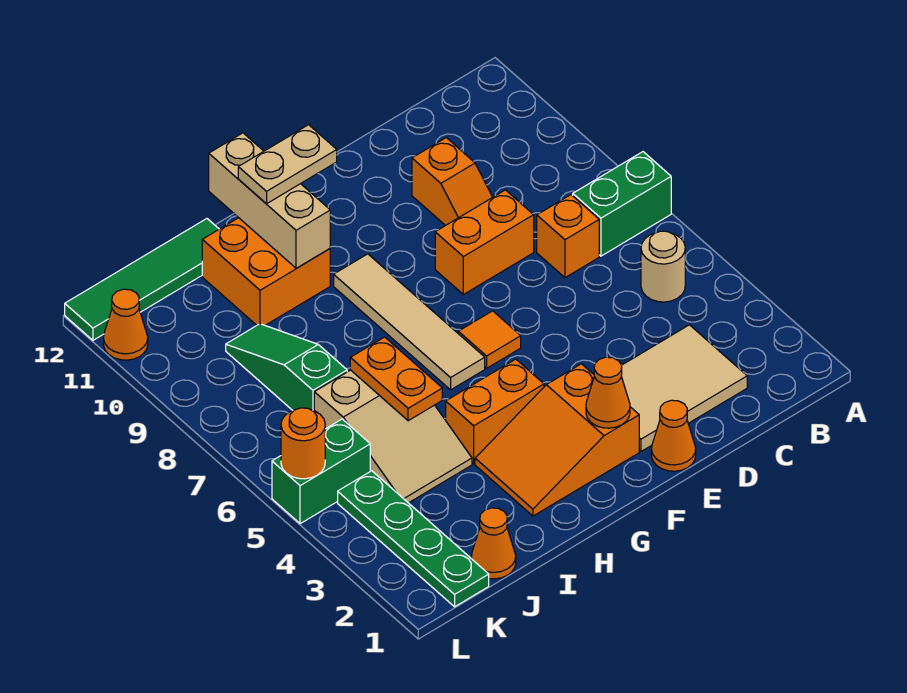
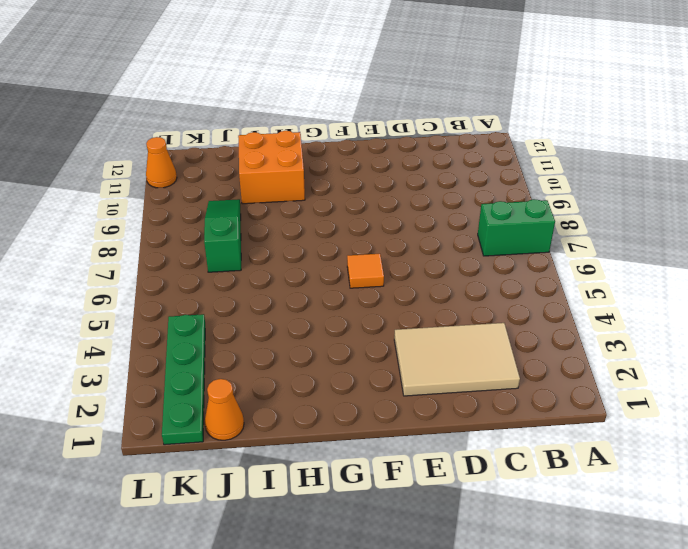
none -> tan 1x1 round brick [641,231,685,302]
none -> orange 1x1 brick [537,195,599,278]
none -> orange 1x2 brick [435,190,534,294]

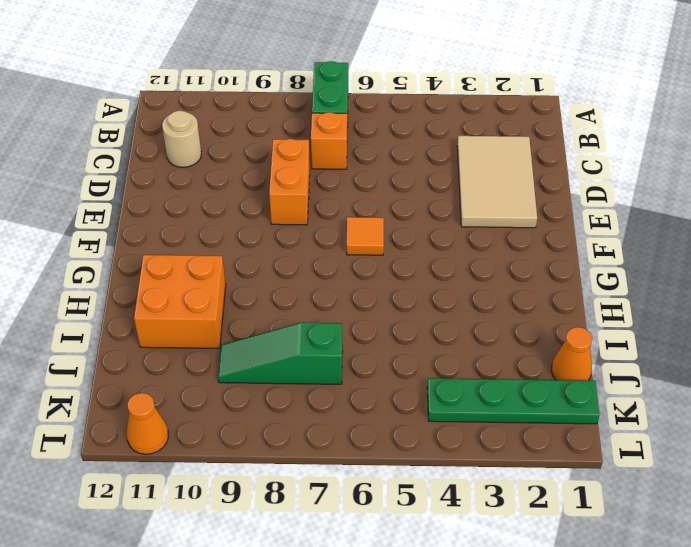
tan 1x1 round brick [162,111,201,167] -> tan 1x1 round brick moved to [641,231,685,302]
none -> orange 1x2 slope [412,138,493,226]
none -> orange 1x1 cone [651,400,696,471]
none -> orange 2x3 slope [475,364,639,516]

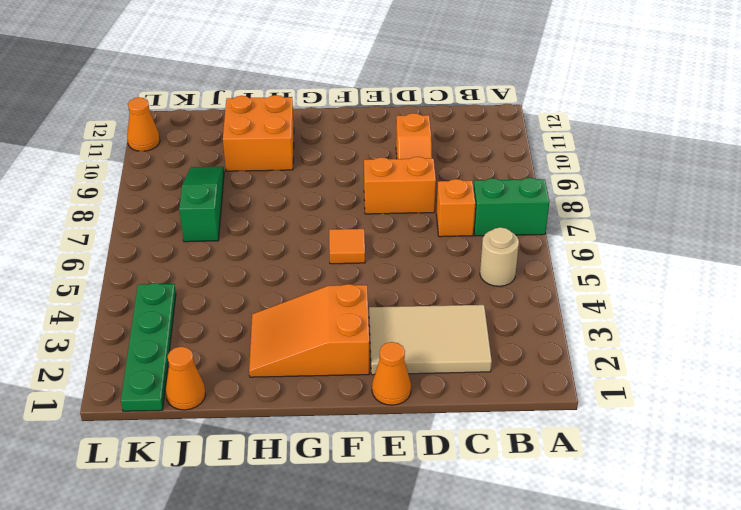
none -> orange 1x2 brick [446,359,544,464]
none -> tan 1x4 tile [334,254,485,390]
none -> tan 2x3 slope [314,370,472,503]

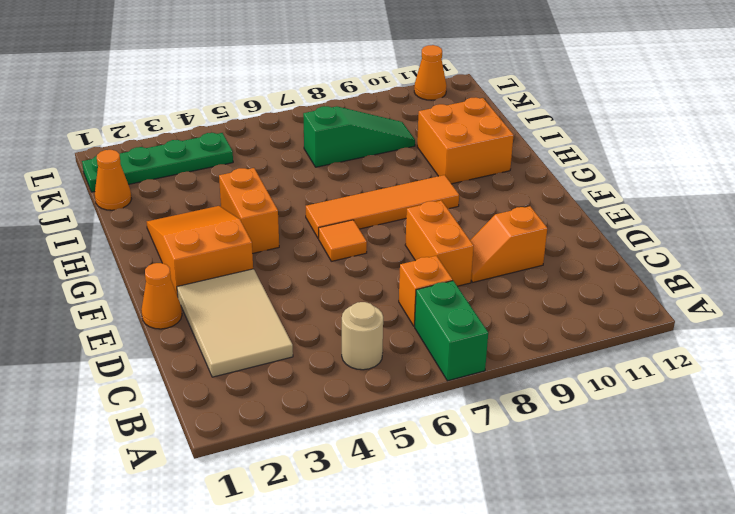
orange 1x4 tile [306,175,459,238] -> tan 1x4 tile [334,254,485,390]
none -> tan 2x3 slope [314,370,472,503]
none -> green 1x4 tile [65,219,219,340]
none -> green 1x2 brick [272,419,370,524]

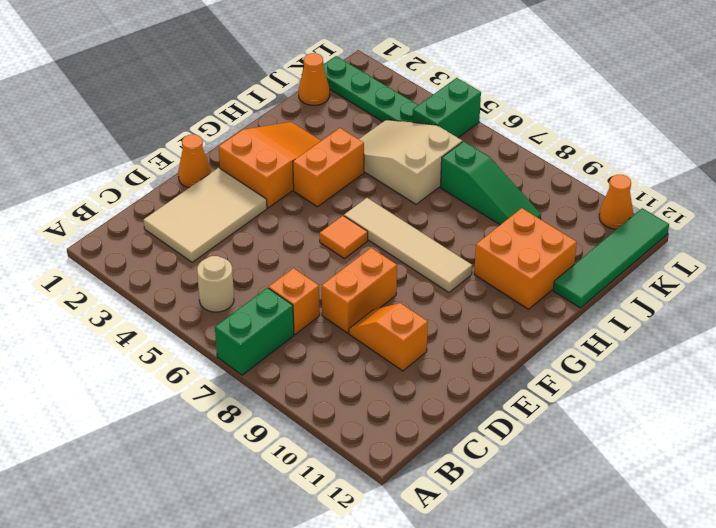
none -> orange 1x1 cone [586,357,630,428]
none -> tan 1x3 brick [209,133,330,268]
none -> orange 1x2 plate [350,337,442,421]

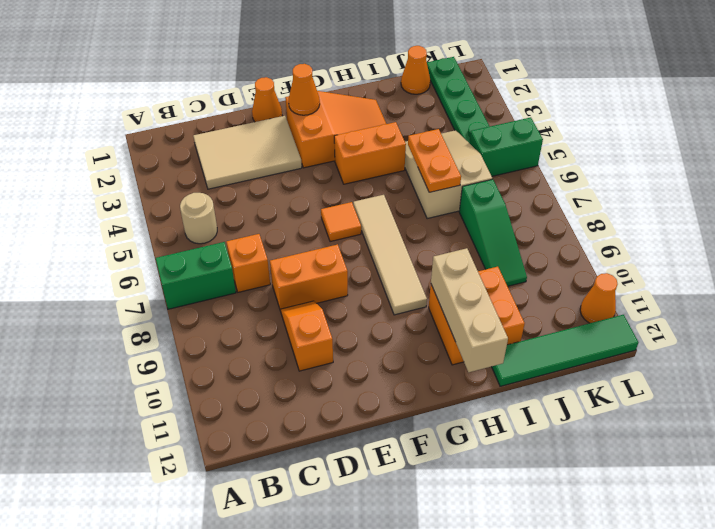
none -> orange 1x1 round brick [281,408,325,479]
none -> tan 1x2 plate [238,125,337,204]

